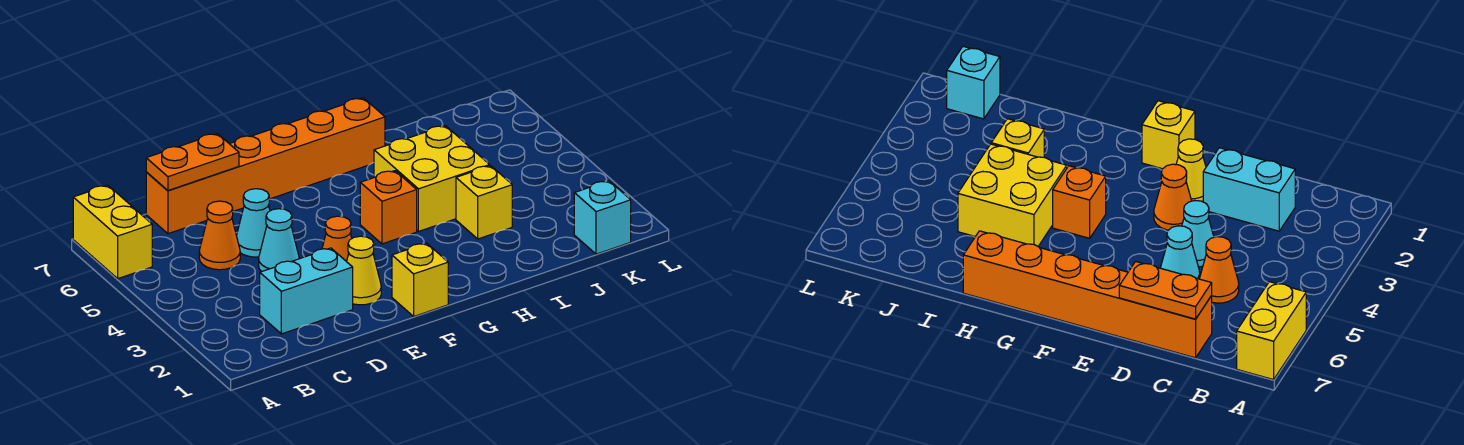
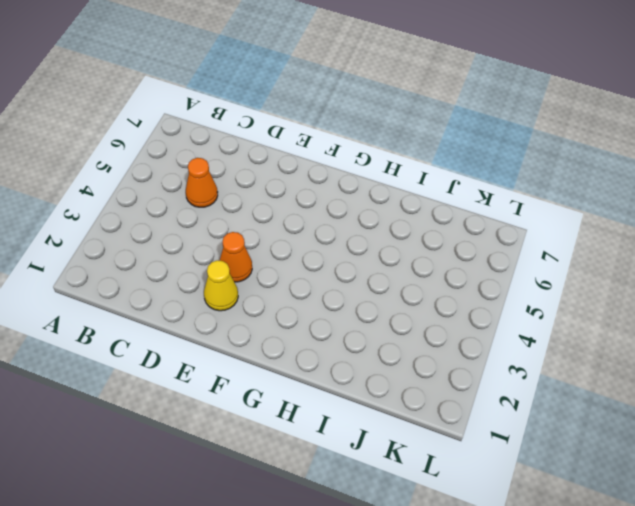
none -> yellow 1x2 brick [73,185,152,279]
none -> cyan 1x2 brick [260,248,353,334]
none -> orange 1x6 brick [146,98,385,234]

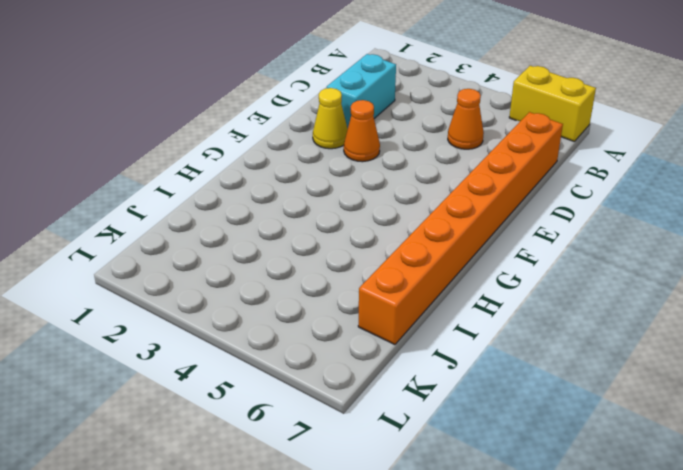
orange 1x8 brick [358,112,563,345] -> orange 1x6 brick [146,98,385,234]
none -> cyan 1x1 cone [259,209,299,272]
none -> cyan 1x1 cone [236,189,270,257]
none -> yellow 1x1 brick [392,243,448,316]

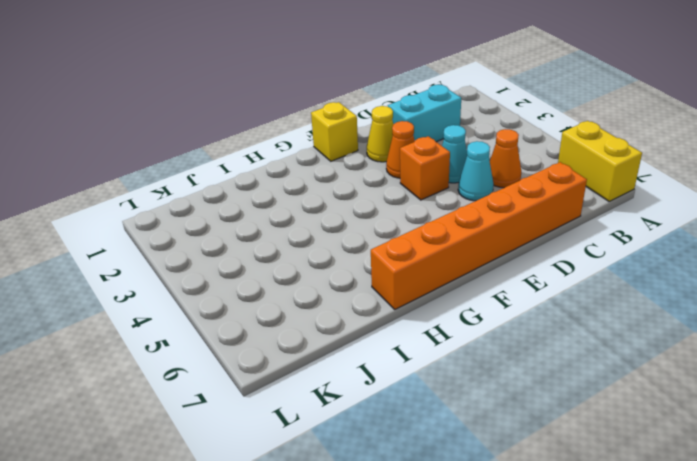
orange 1x1 brick [400,136,450,200] -> orange 1x1 brick moved to [360,171,417,244]
none -> yellow 2x2 brick [374,126,490,231]
none -> yellow 1x1 brick [456,166,512,239]
none -> cyan 1x1 brick [574,181,631,254]

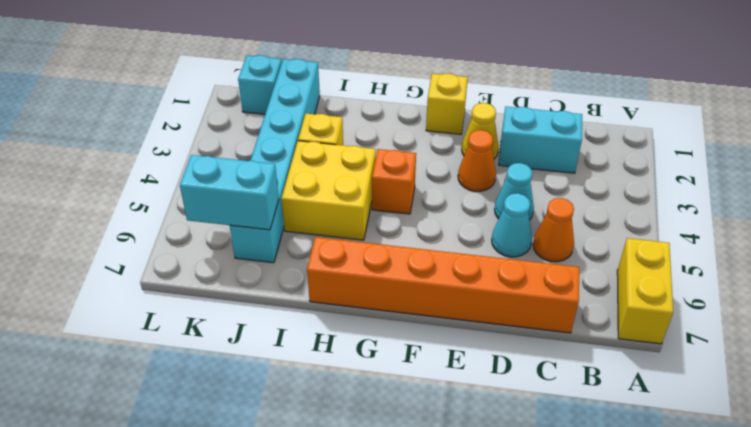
cyan 1x6 brick [230,59,320,263] -> none
cyan 1x2 brick [180,155,279,230] -> none
none -> orange 1x2 plate [146,133,239,191]

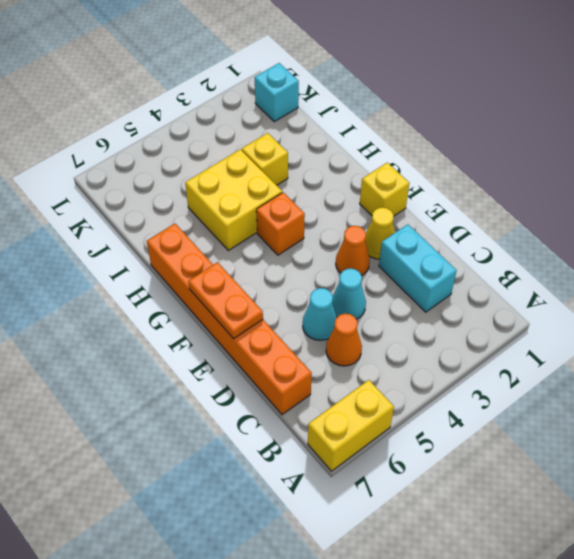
orange 1x2 plate [188,262,263,339] -> orange 1x2 plate moved to [146,133,239,191]

